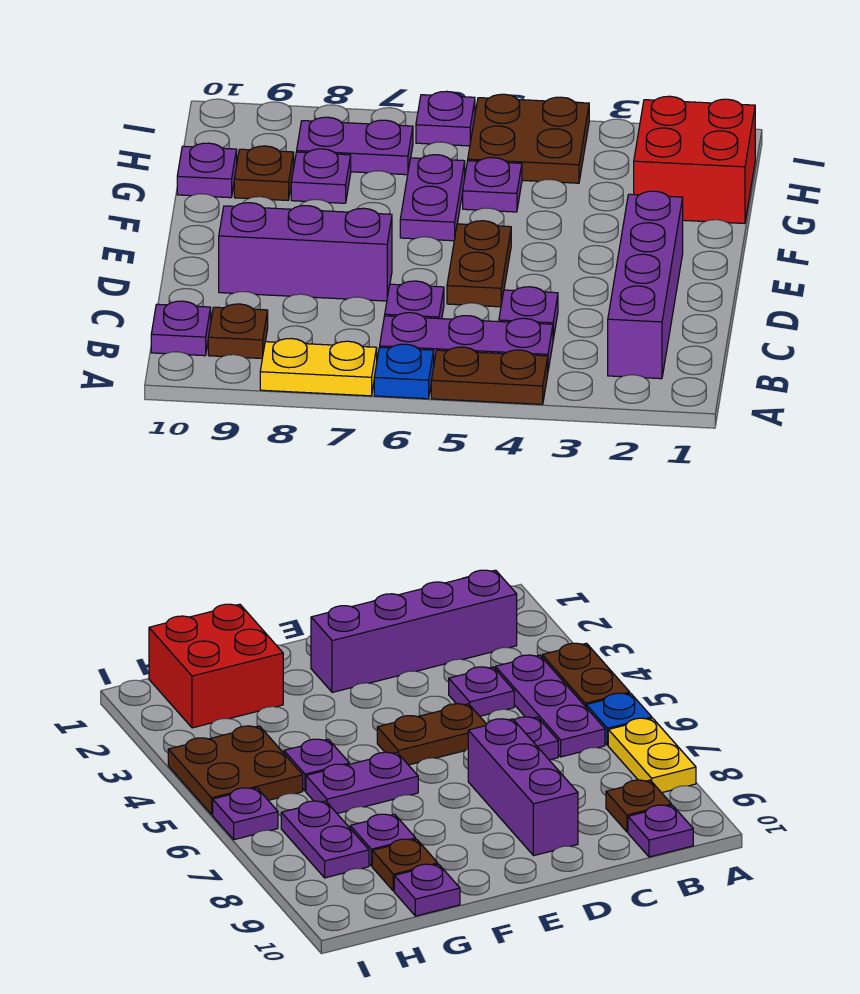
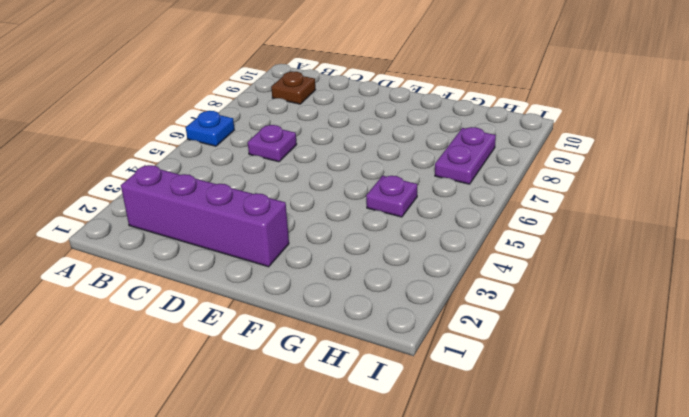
none -> brown 1x2 plate [431,347,548,404]
none -> yellow 1x2 plate [260,338,377,396]
none -> purple 1x3 plate [380,313,553,370]

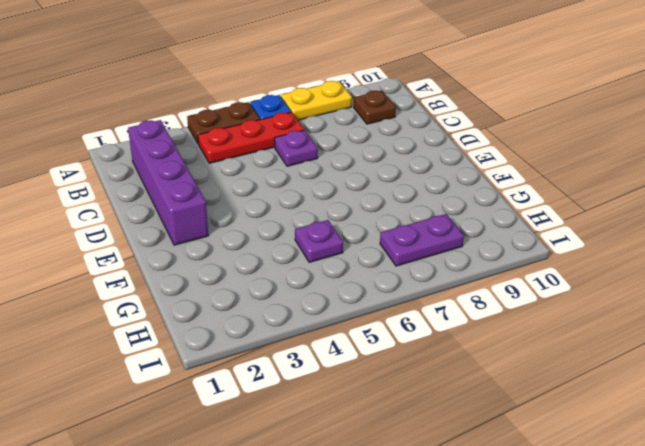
red 1x3 plate [198,112,304,163] -> purple 1x3 plate [380,313,553,370]
none -> purple 1x1 plate [151,301,211,356]
none -> purple 1x1 plate [499,287,558,339]
none -> brown 1x2 plate [447,221,511,307]

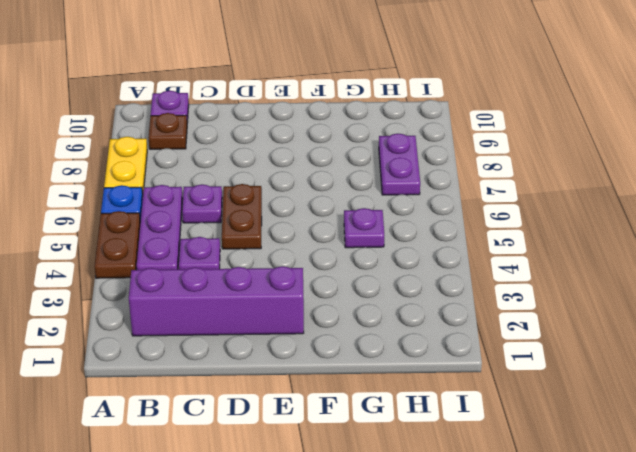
brown 1x2 plate [222,184,262,249] -> brown 1x2 plate turned to [447,221,511,307]
none -> purple 1x3 brick [219,203,392,301]
none -> purple 1x2 plate [400,155,465,241]
none -> red 2x2 brick [634,96,755,224]

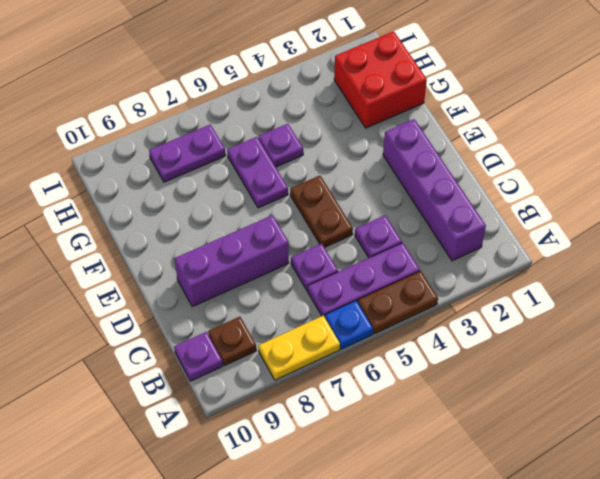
none -> purple 1x1 plate [291,149,351,203]
none -> brown 1x1 plate [234,146,294,200]
none -> purple 1x1 plate [177,143,237,198]

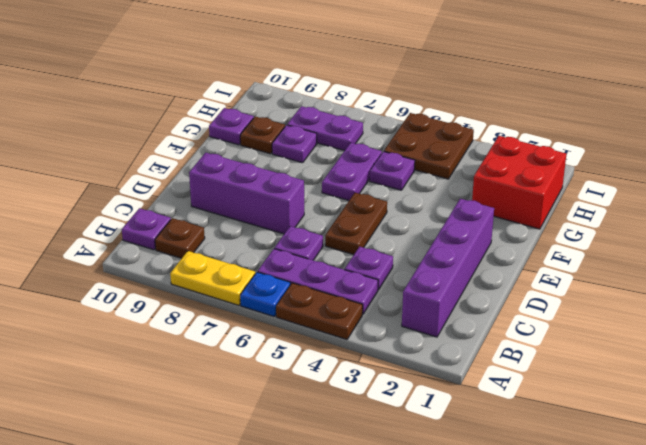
none -> purple 1x1 plate [416,91,475,146]

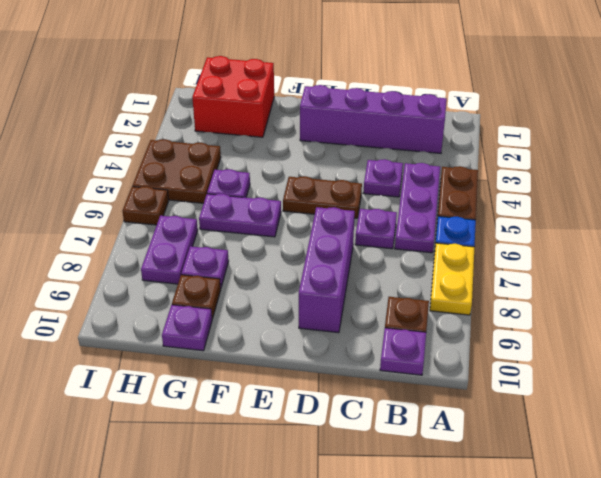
brown 1x1 plate [123,187,169,225] -> purple 1x1 plate [416,91,475,146]

